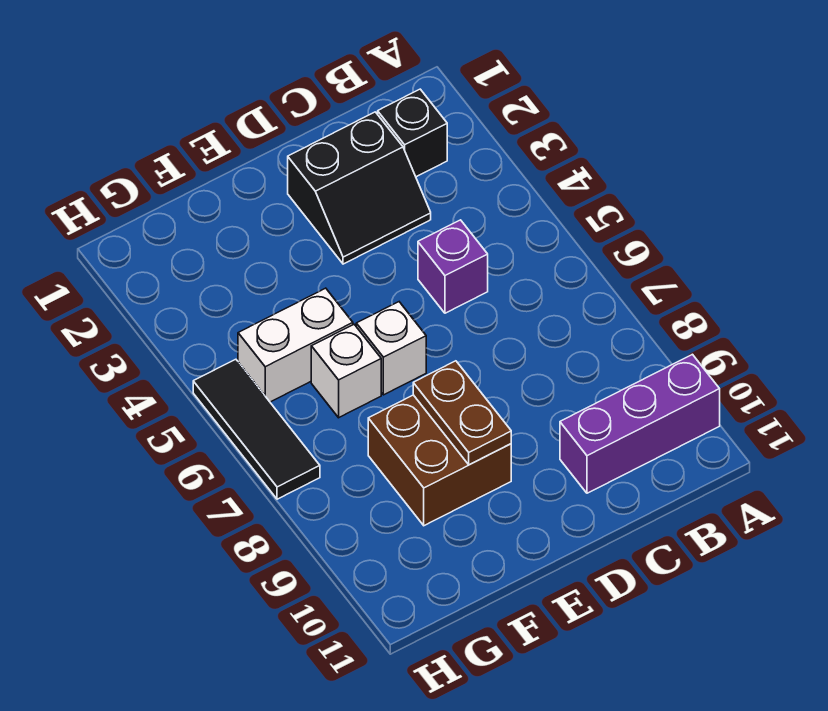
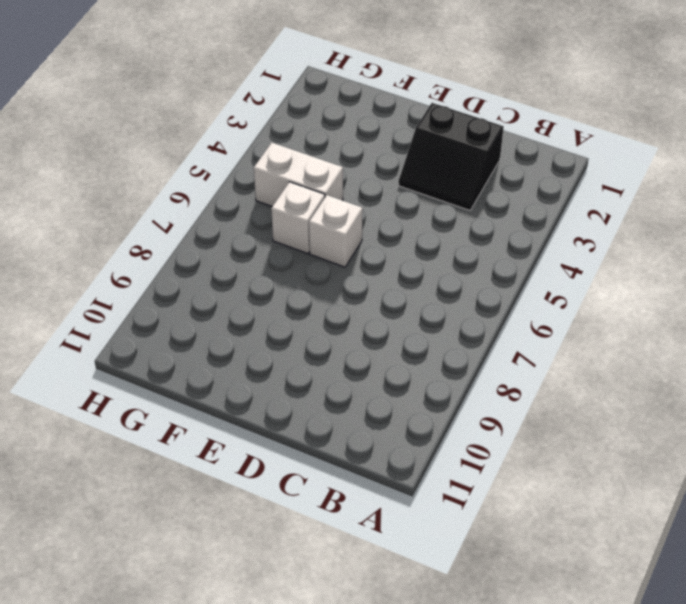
none -> purple 1x3 brick [560,354,720,493]
none -> black 1x1 brick [378,89,447,177]

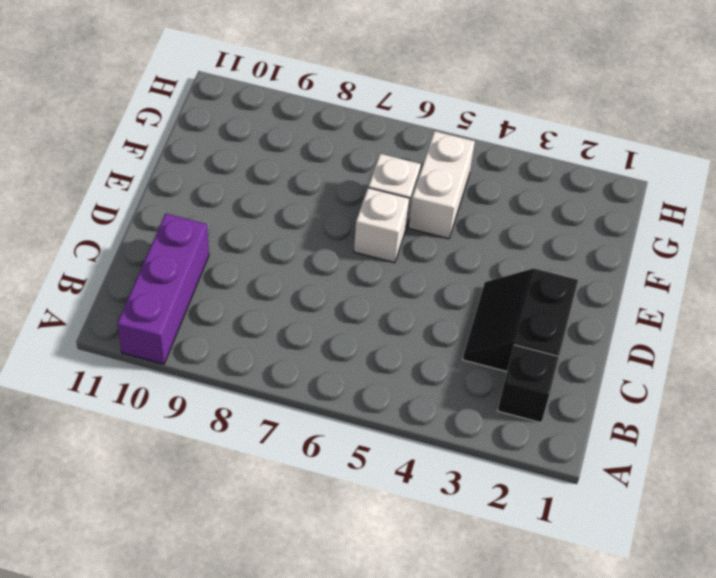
none -> purple 1x1 brick [418,220,488,313]
none -> brown 2x2 brick [368,395,511,526]

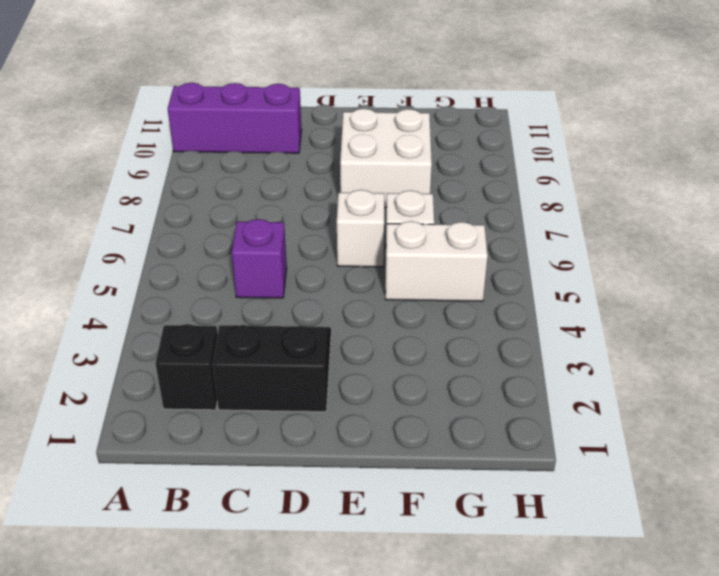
white 2x2 brick [340,109,432,207] -> brown 2x2 brick [368,395,511,526]
none -> black 1x3 tile [193,359,320,499]
none -> brown 1x2 plate [413,361,511,465]

